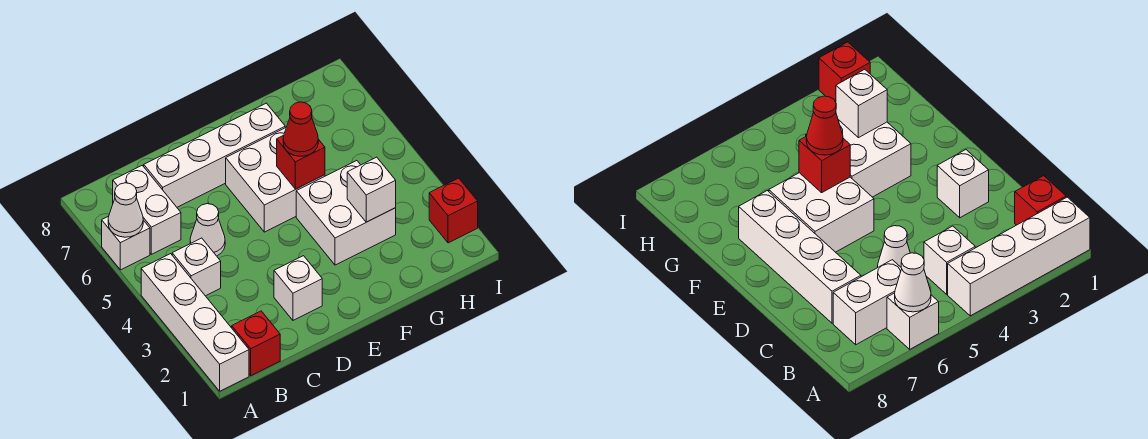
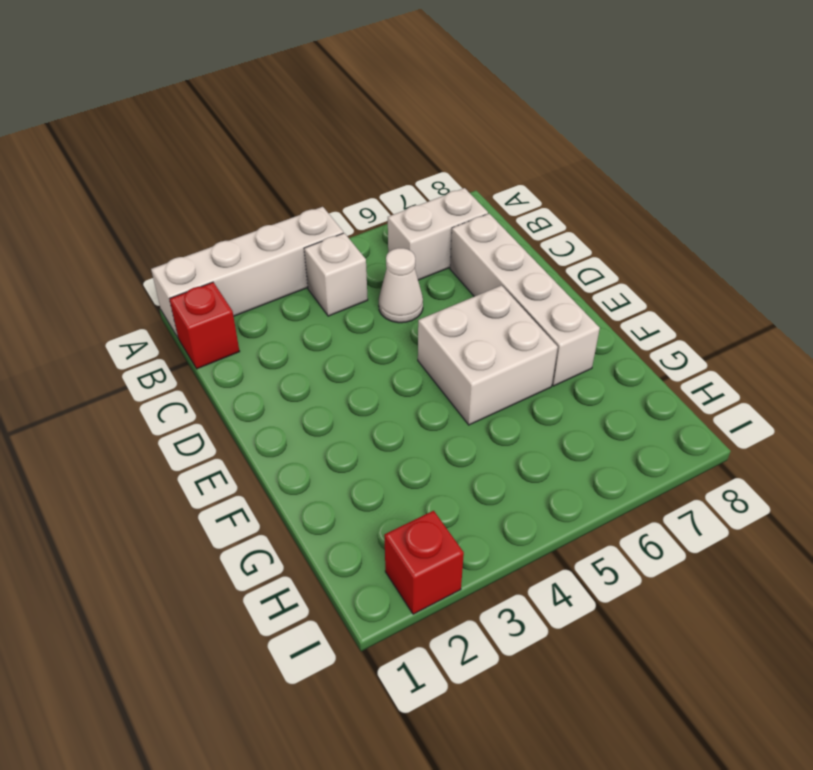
none -> white 1x1 brick [102,216,150,270]
none -> white 1x1 brick [274,256,322,320]
none -> white 2x2 brick [296,161,396,265]

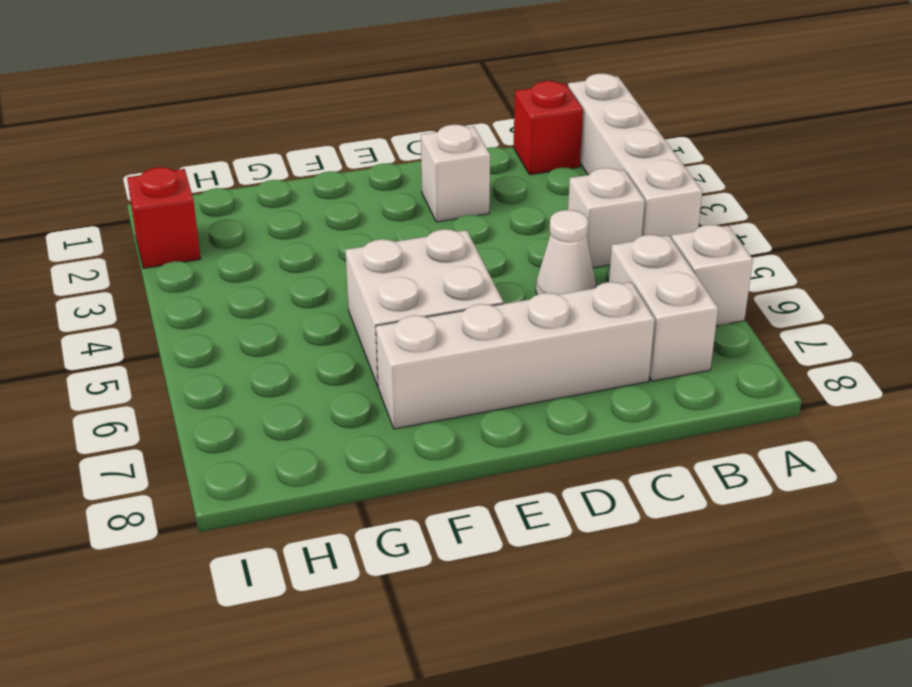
none -> white 2x2 brick [296,161,396,265]
none -> white 1x1 cone [108,183,143,237]
none -> red 1x1 brick [277,136,325,189]

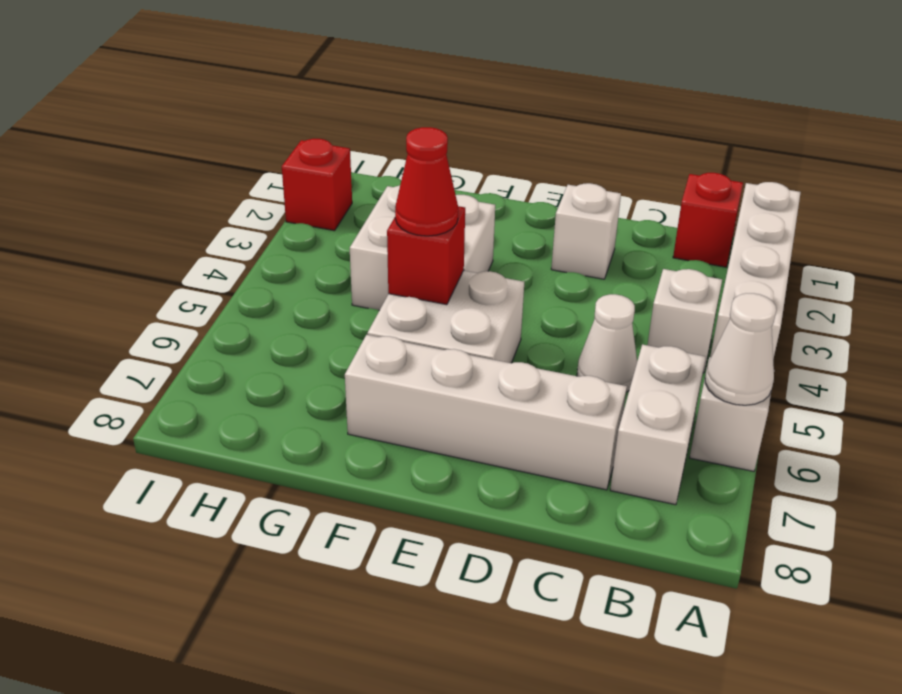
none -> white 1x1 brick [347,157,396,222]

